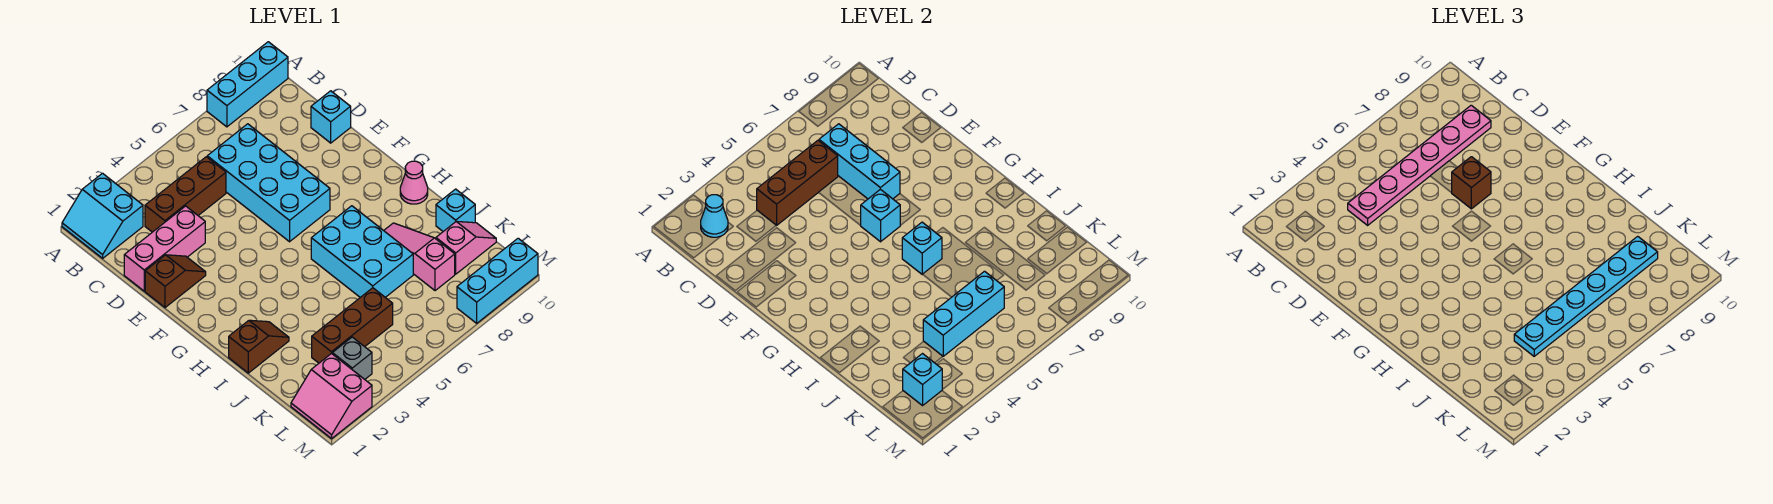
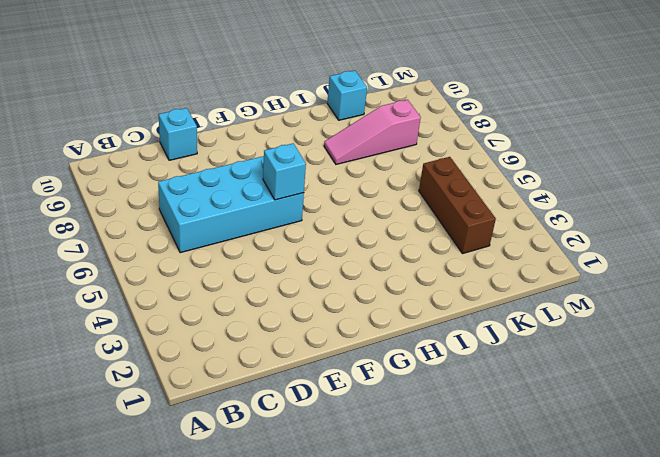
none -> cyan 2x2 slope [62,173,143,258]
none -> cyan 1x3 brick [207,42,288,127]
none -> brown 1x3 brick [145,157,226,232]

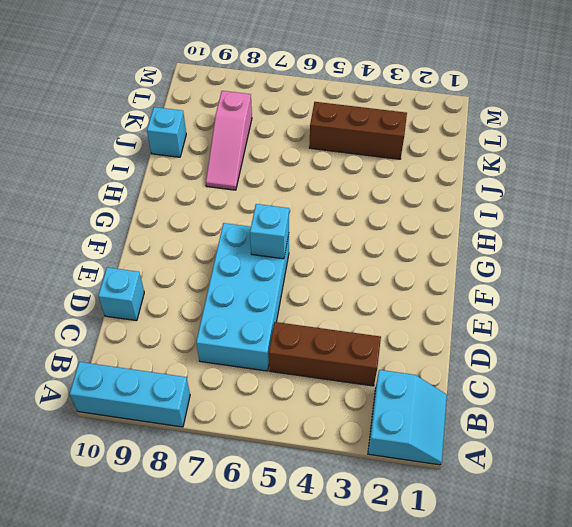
none -> pink 1x3 brick [124,206,205,291]
none -> brown 1x2 slope [145,255,206,308]
none -> cyan 2x3 brick [311,206,413,297]

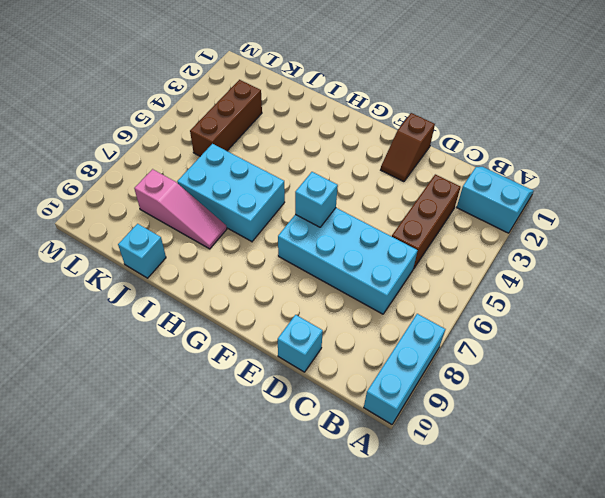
none -> pink 1x3 brick [124,206,205,291]
none -> pink 1x1 cone [400,161,428,204]
none -> brown 1x2 slope [229,320,289,373]

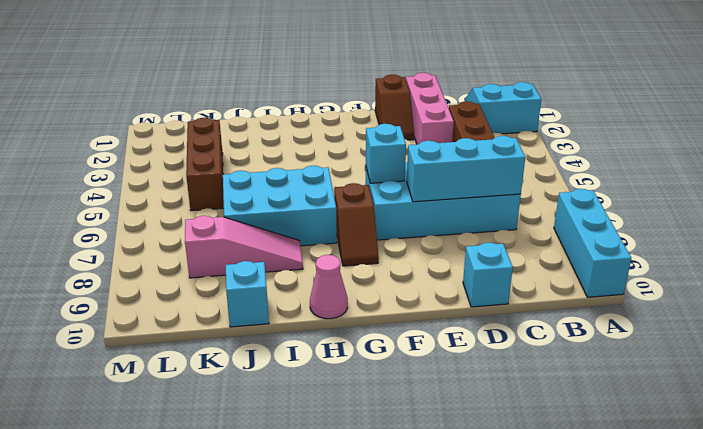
brown 1x2 slope [334,183,379,266] -> brown 1x2 slope moved to [229,320,289,373]
none -> pink 1x2 slope [436,221,496,274]
none -> pink 2x2 slope [291,353,372,438]
none -> grey 1x1 brick [332,337,372,379]

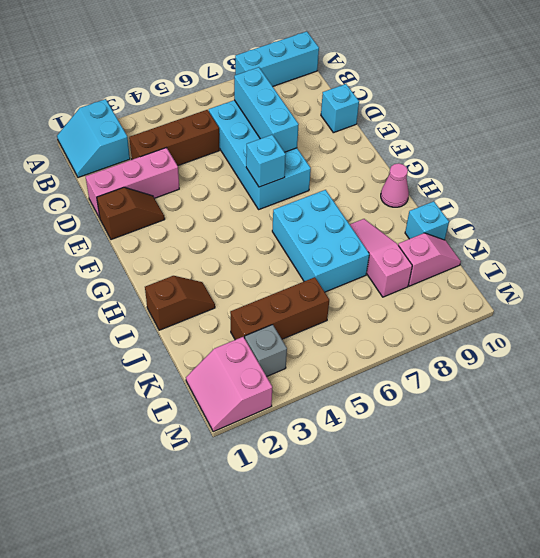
none -> cyan 1x3 brick [457,238,538,323]
none -> cyan 1x1 cone [701,195,728,237]
none -> brown 1x3 brick [757,141,838,225]

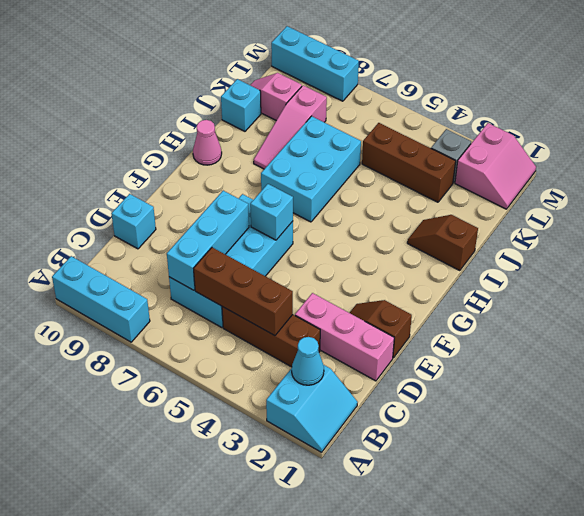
none -> cyan 1x1 brick [902,222,942,274]
none -> cyan 1x3 brick [923,271,1004,356]
none -> cyan 1x1 brick [903,354,942,406]

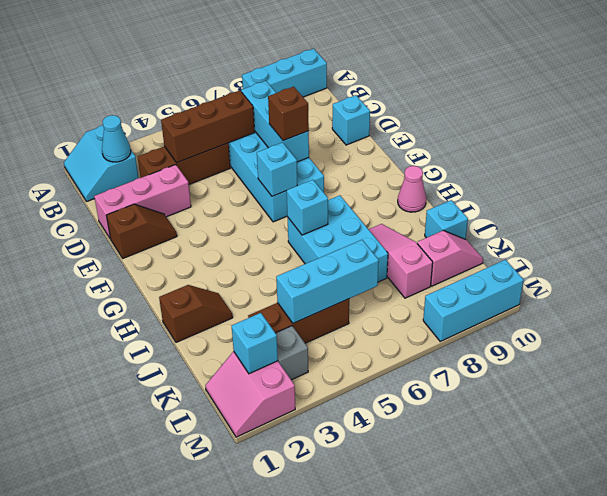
none -> pink 1x6 plate [1348,105,1491,225]
none -> cyan 1x6 plate [1514,236,1658,356]

